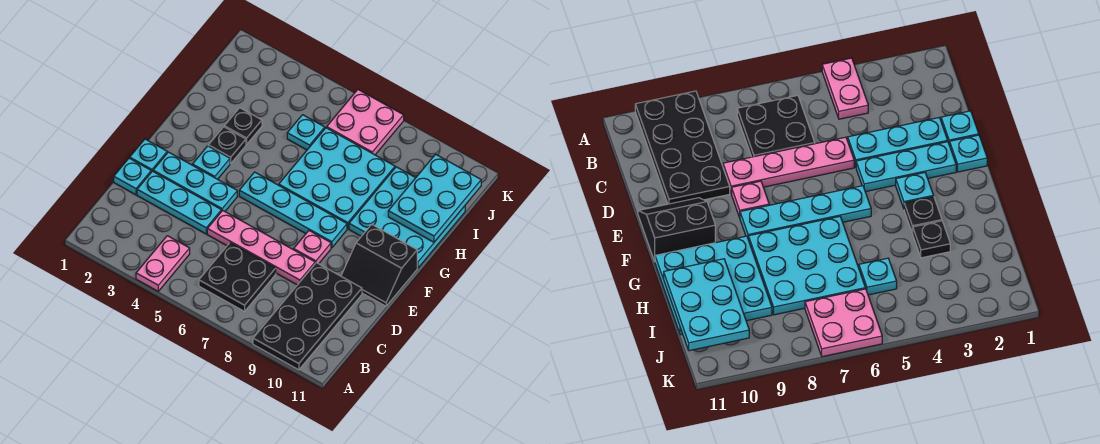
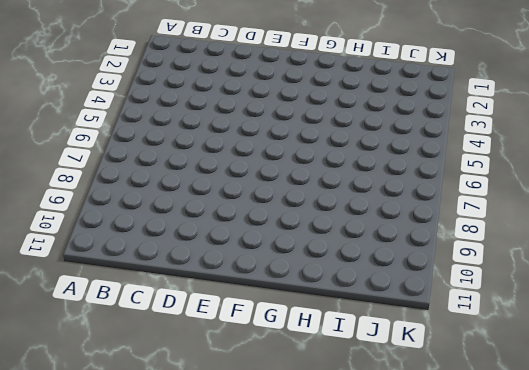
none -> pink 1x2 plate [136,236,190,291]
none -> black 2x4 plate [253,263,362,370]
none -> black 2x2 plate [199,243,276,311]

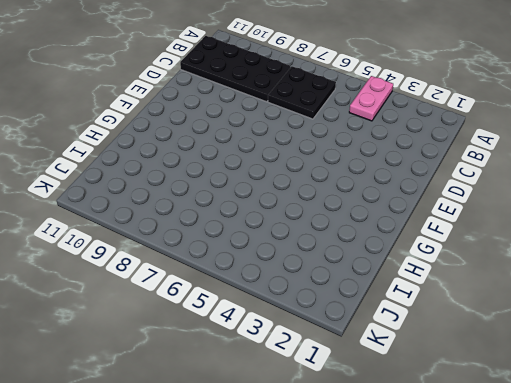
black 2x4 plate [180,36,291,102] -> black 2x4 plate turned to [253,263,362,370]
none -> cyan 1x1 plate [114,158,151,195]
none -> cyan 1x3 plate [137,171,221,234]
none -> pink 1x4 plate [207,210,315,285]

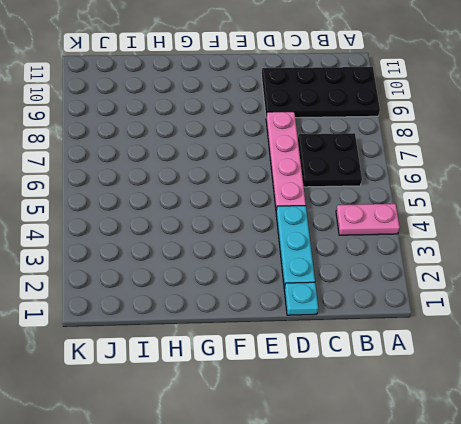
none -> cyan 1x1 plate [130,139,167,172]
none -> cyan 1x3 plate [153,152,237,212]
none -> pink 1x1 plate [294,231,331,264]

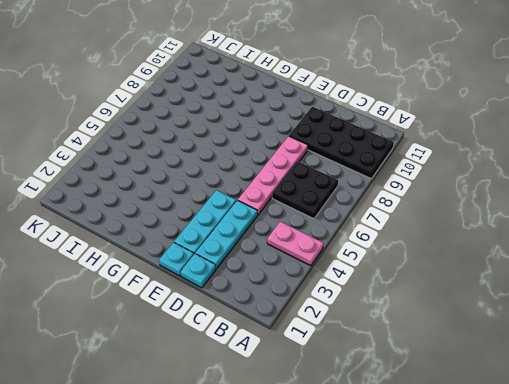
none -> pink 1x1 plate [294,231,331,264]
none -> black 2x2 slope [341,224,417,306]
none -> cyan 1x1 plate [193,146,230,179]

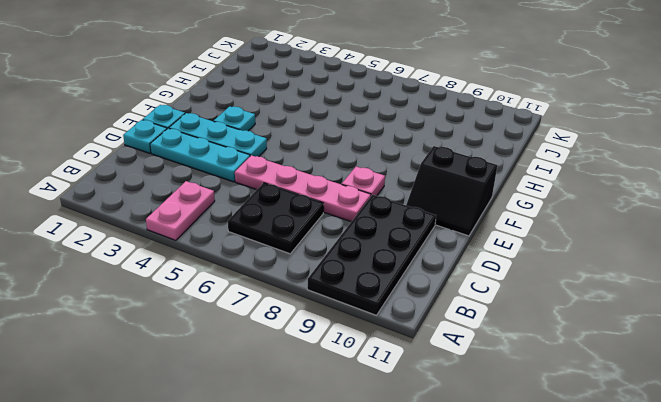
none -> cyan 1x4 plate [239,172,347,248]
none -> black 1x1 plate [208,127,246,163]
none -> cyan 3x3 plate [279,128,395,229]

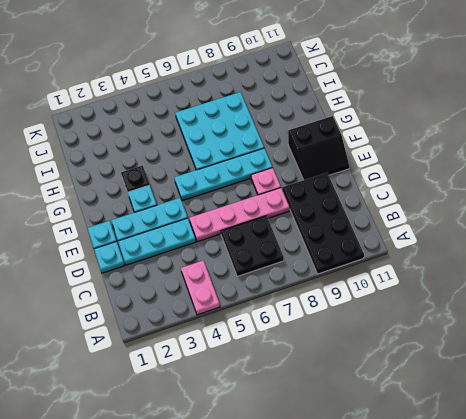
none -> cyan 3x3 plate [349,167,465,268]
none -> black 1x1 plate [224,108,262,144]
none -> cyan 1x1 plate [287,115,325,150]

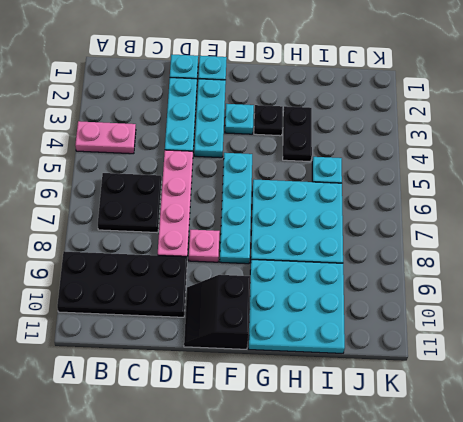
black 1x2 plate [283,106,312,162] -> black 1x1 plate [224,108,262,144]
none -> pink 2x2 plate [327,90,404,155]
none -> cyan 2x3 plate [388,154,481,242]

